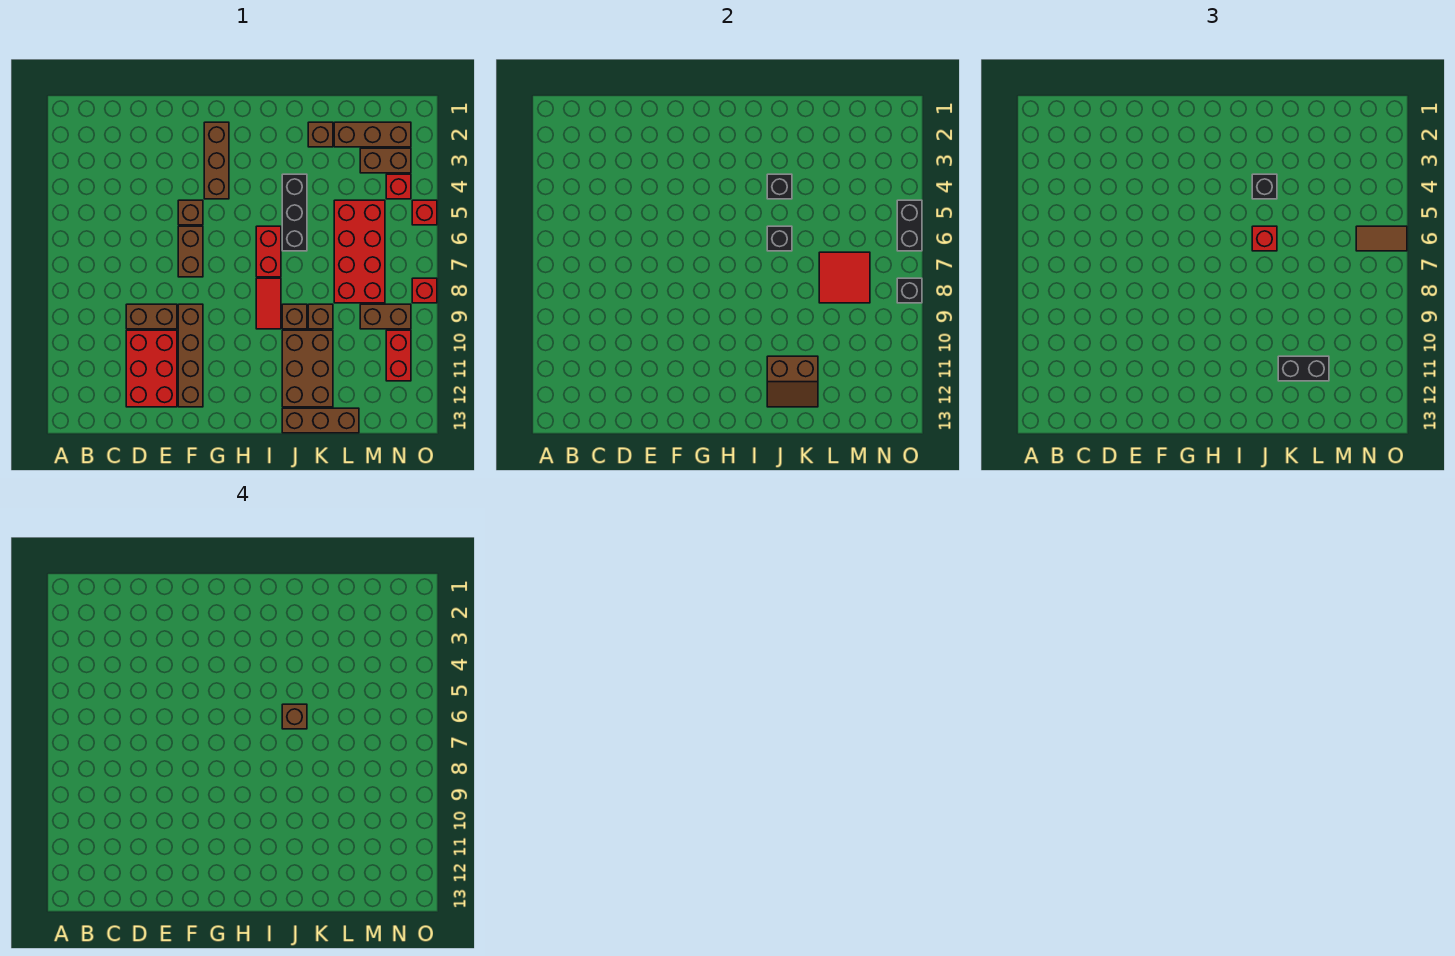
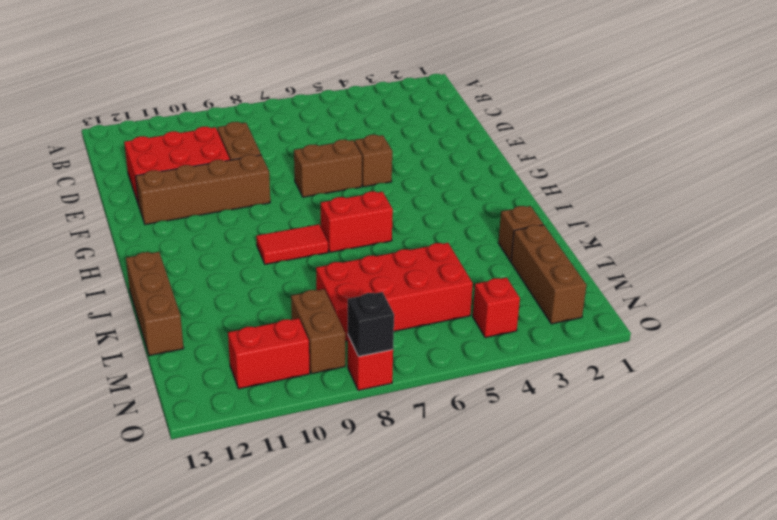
none -> brown 1x3 brick [204,122,229,199]
none -> black 1x3 brick [282,174,307,251]
none -> brown 1x1 brick [282,304,307,329]
none -> brown 2x3 brick [282,330,333,407]

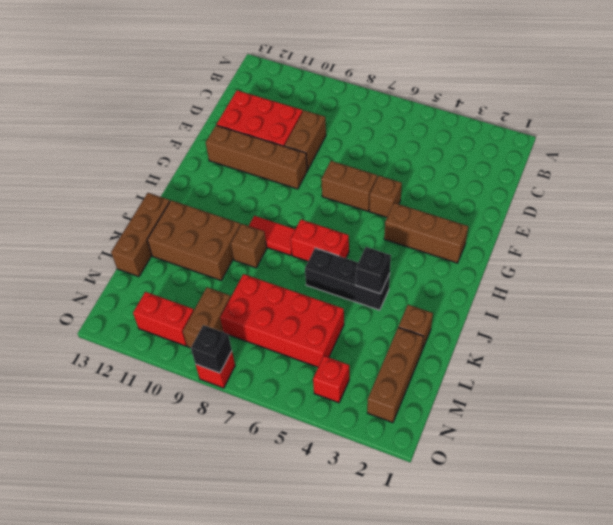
none -> brown 1x1 brick [308,304,333,329]
none -> brown 1x2 brick [360,148,411,173]
none -> red 1x1 brick [412,200,437,225]
none -> black 1x1 brick [767,226,792,251]

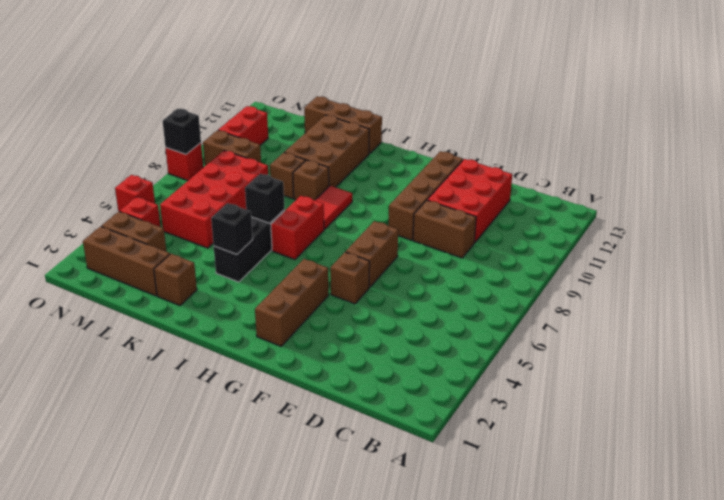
none -> brown 2x2 slope [767,356,818,407]
none -> red 2x2 tile [819,252,870,303]
none -> black 1x2 brick [897,200,922,251]
none -> black 1x1 brick [1252,174,1277,199]

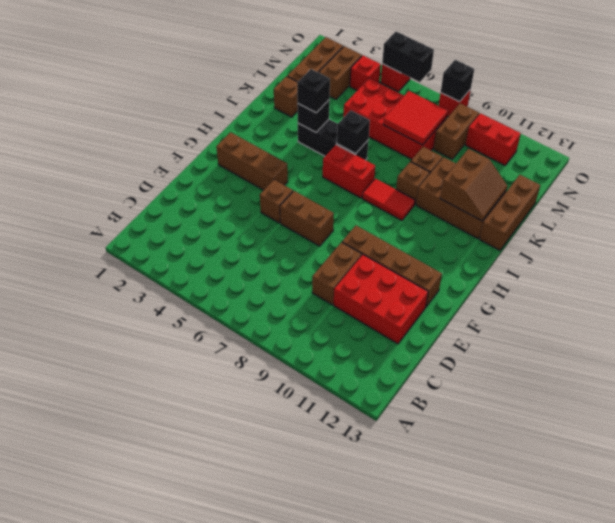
none -> red 1x1 brick [1252,226,1277,251]
none -> black 1x2 brick [1278,356,1329,381]
none -> brown 1x2 tile [1356,226,1407,251]
none -> brown 1x1 brick [282,704,307,729]

